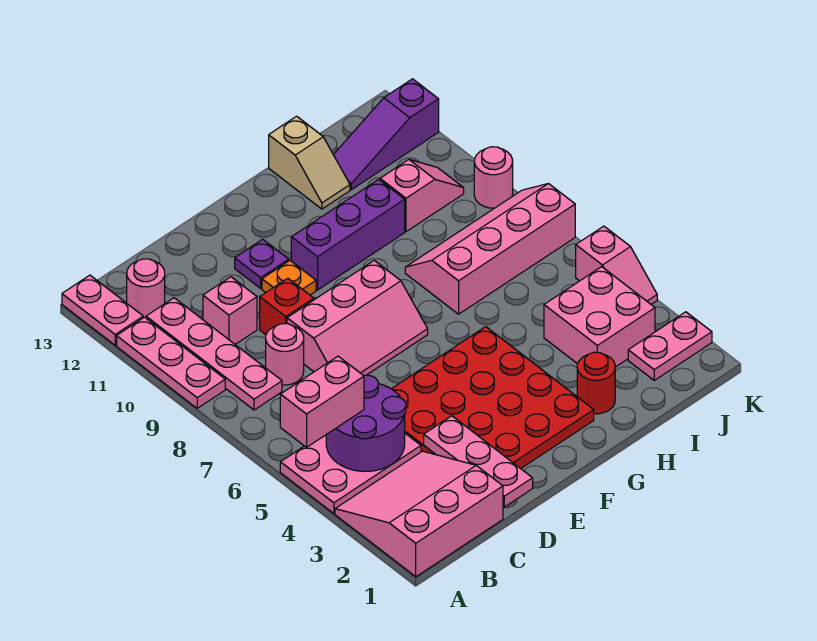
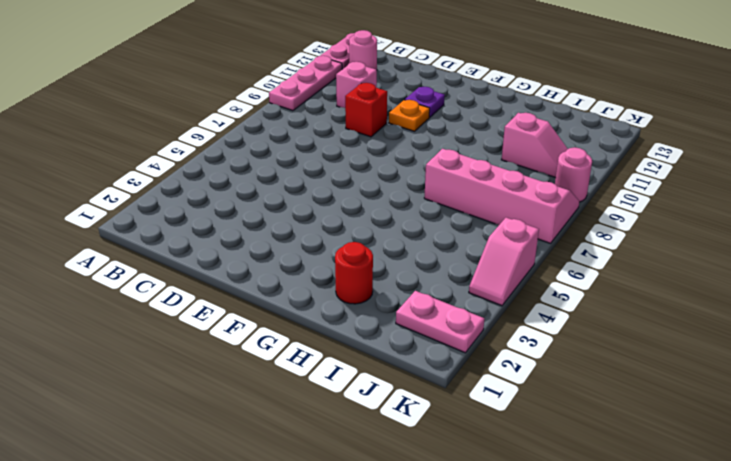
none -> pink 3x3 slope [335,451,503,577]
none -> pink 2x3 plate [280,433,421,514]
none -> pink 1x4 plate [146,298,282,410]

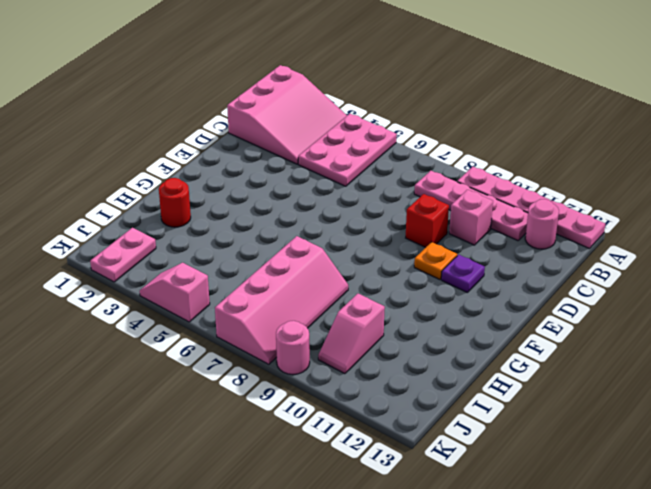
none -> pink 1x1 round brick [266,324,304,385]
none -> red 4x4 plate [392,327,594,469]
none -> pink 2x3 slope [287,260,428,376]

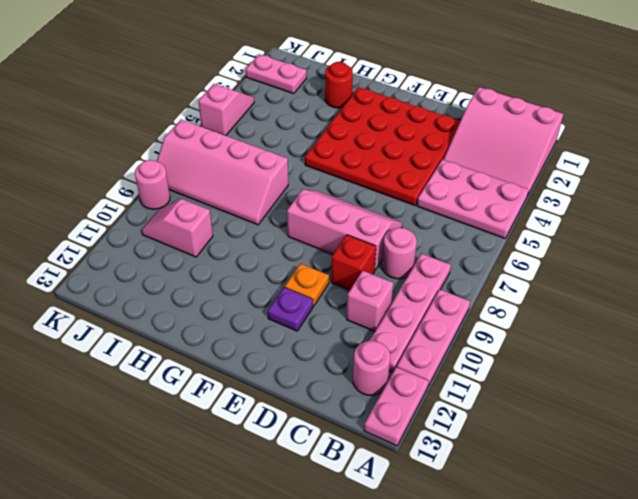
none -> purple 1x3 brick [291,179,405,290]
none -> tan 1x2 slope [269,116,350,209]
none -> pink 2x2 brick [544,267,655,367]

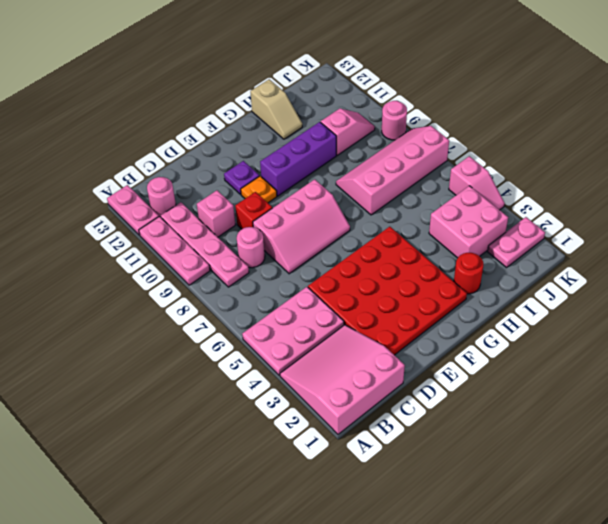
none -> purple 1x3 slope [333,79,439,190]
none -> purple 2x2 round brick [326,375,406,471]
none -> pink 1x3 plate [424,416,533,507]

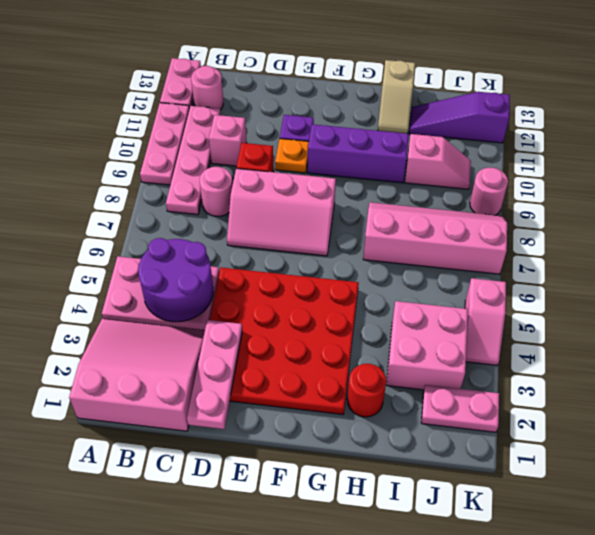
none -> pink 1x2 brick [280,356,364,447]

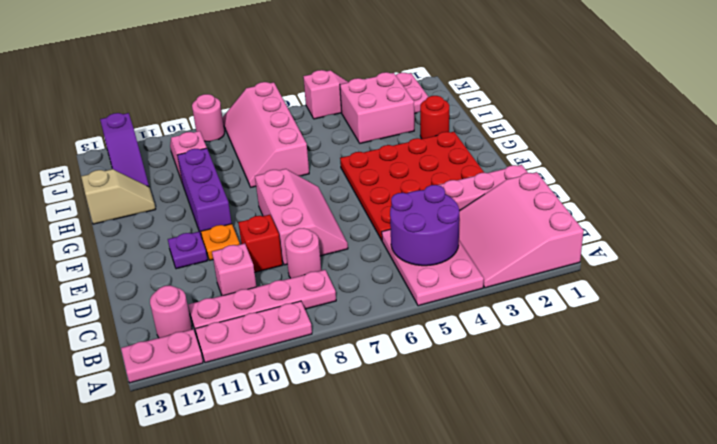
none -> pink 1x2 brick [280,356,364,447]

